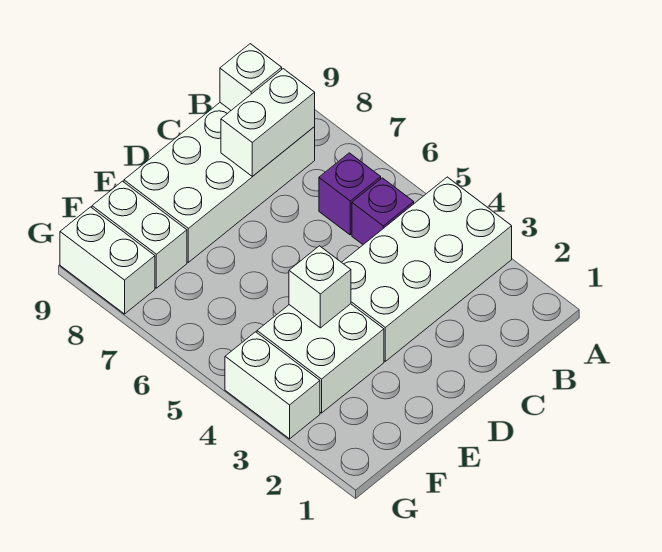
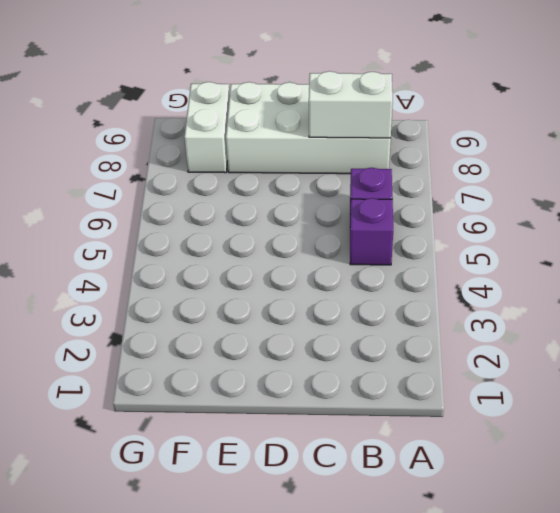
none -> white 2x4 brick [342,177,512,361]
none -> white 2x2 brick [257,304,384,413]

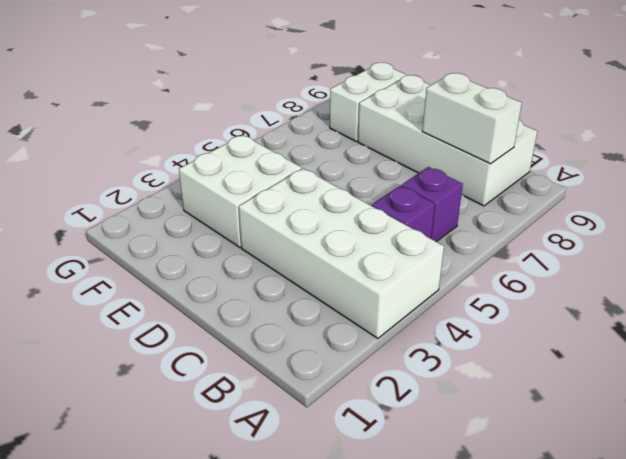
none -> white 1x2 brick [225,332,320,439]
none -> white 1x2 brick [60,207,155,314]

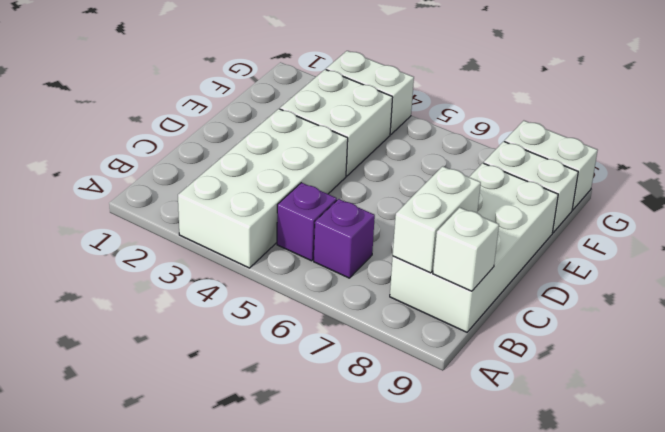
none -> white 1x1 brick [289,246,351,328]

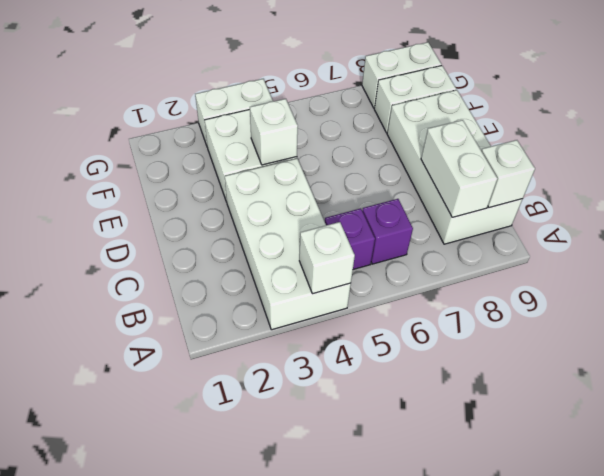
white 1x1 brick [299,222,355,294] -> none

